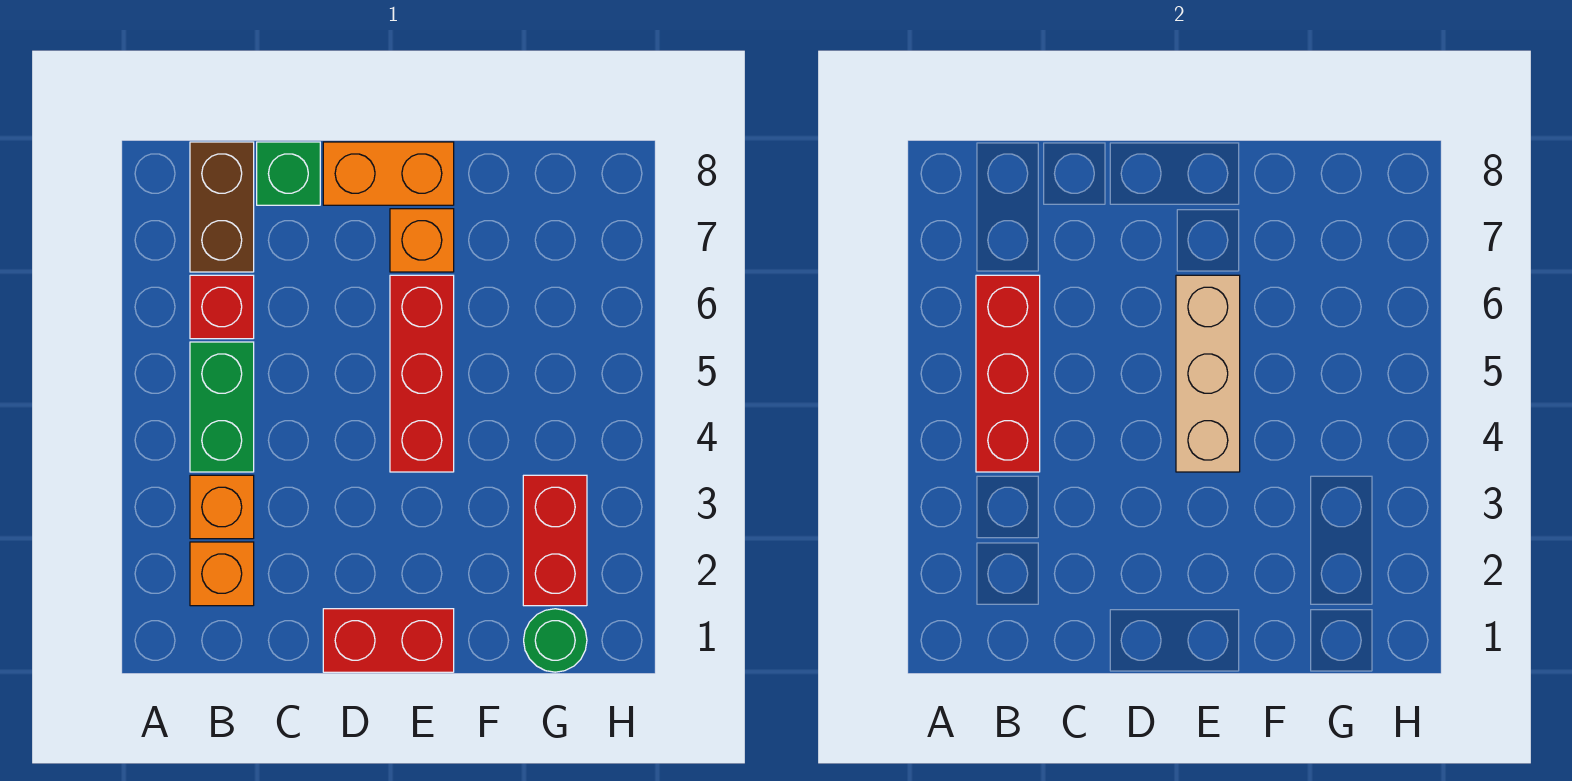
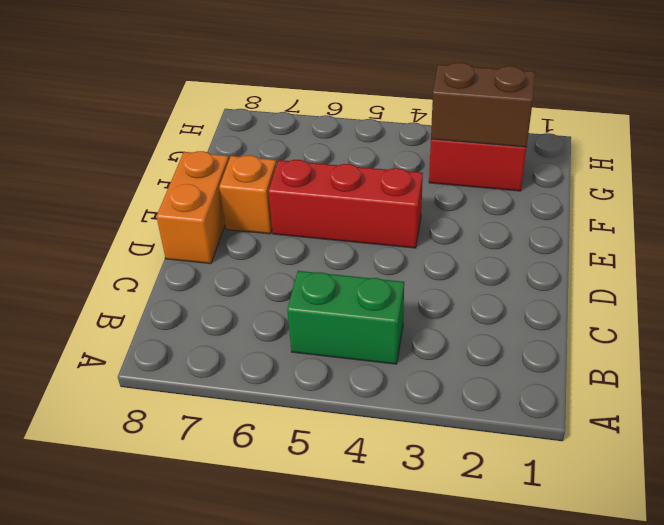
brown 1x2 brick [431,62,535,147] -> brown 1x2 brick moved to [190,142,254,272]
none -> orange 1x1 brick [190,542,254,606]
none -> orange 1x1 brick [190,475,254,539]
none -> red 1x1 brick [190,275,254,339]

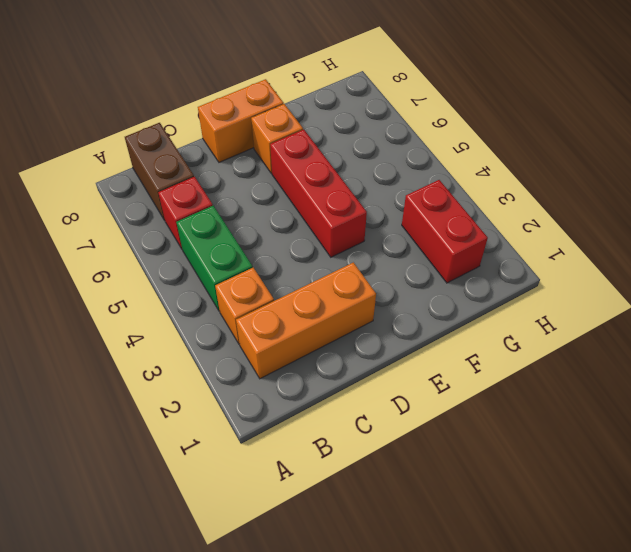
orange 1x3 brick [236,262,376,379] -> orange 1x1 brick [190,542,254,606]
none -> green 1x1 brick [257,142,320,205]
none -> red 1x2 brick [323,609,454,672]
none -> green 1x1 round brick [524,609,587,672]

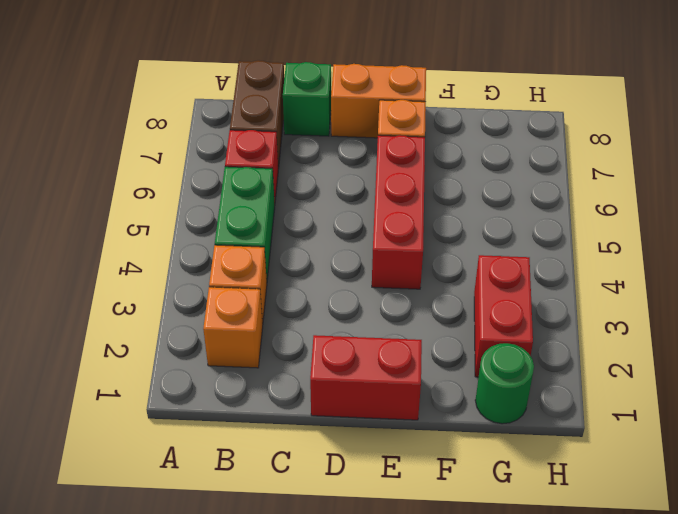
none -> red 1x3 brick [976,275,1040,472]
none -> tan 1x3 brick [1176,275,1240,472]

